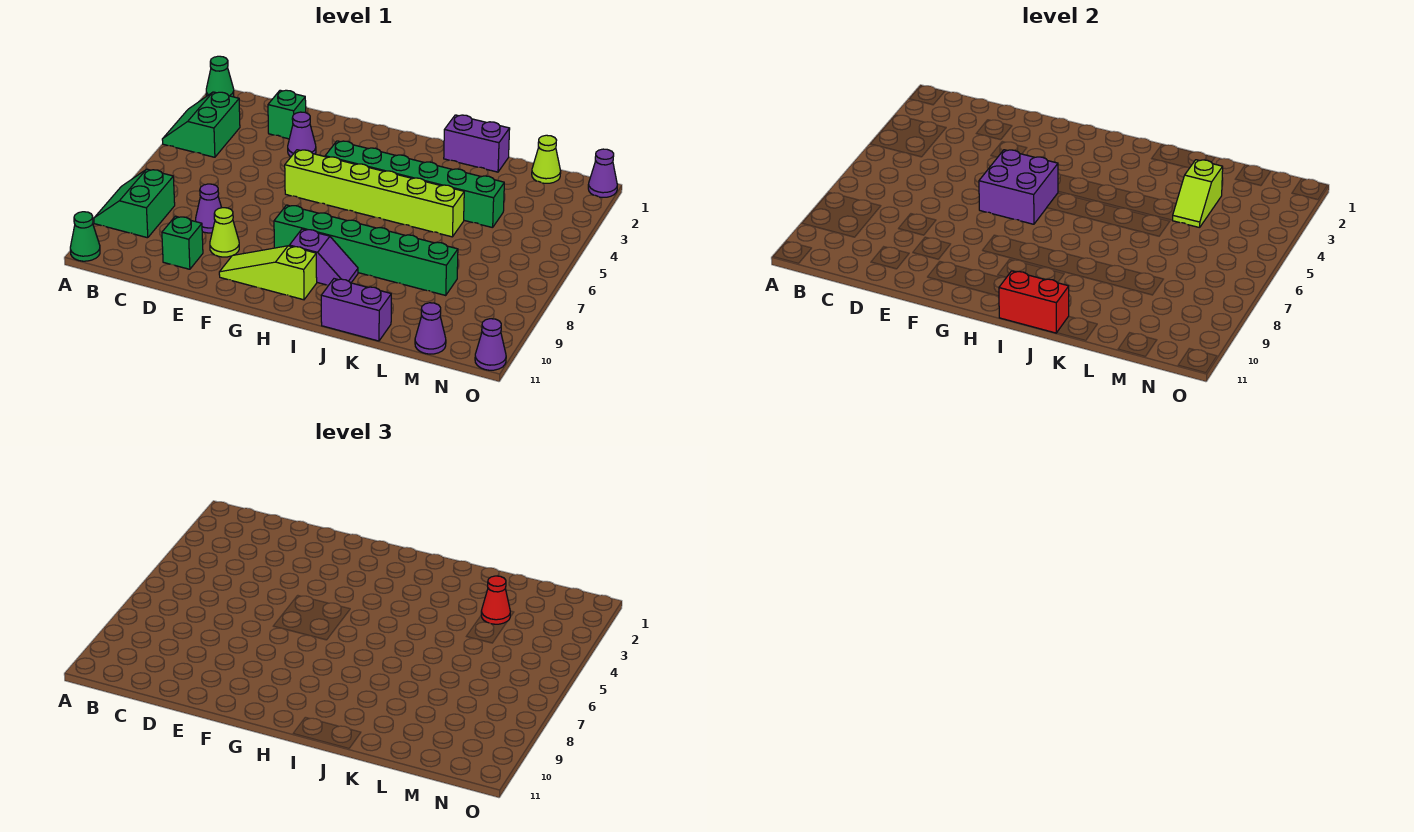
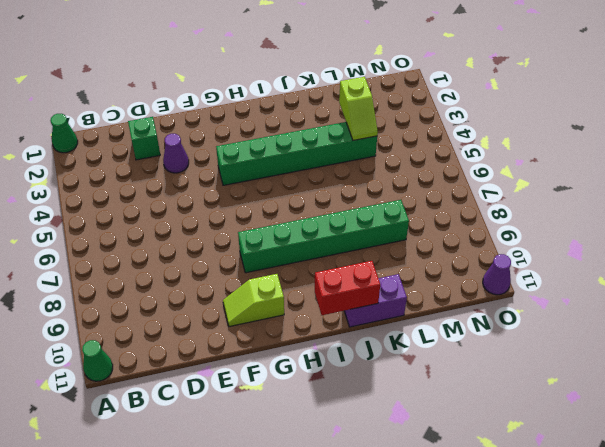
lime 1x2 slope [223,274,284,327] -> lime 1x3 slope [219,246,317,300]
none -> green 2x2 slope [162,92,240,157]
none -> green 2x2 slope [94,169,175,238]
none -> purple 1x1 cone [196,184,222,233]

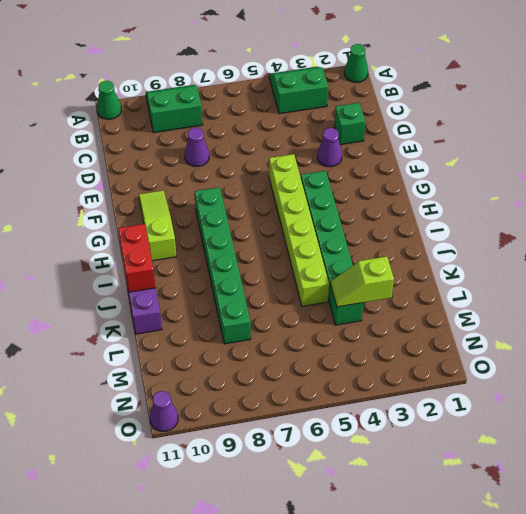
none -> green 1x1 brick [162,216,203,269]
none -> lime 1x1 cone [210,208,239,257]
none -> purple 1x2 slope [289,229,358,285]

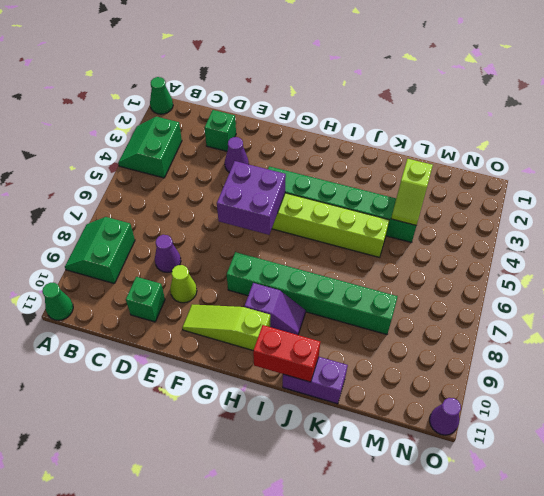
none -> purple 1x2 brick [444,115,510,172]
none -> lime 1x1 cone [532,135,561,183]
none -> purple 1x1 cone [415,303,446,354]

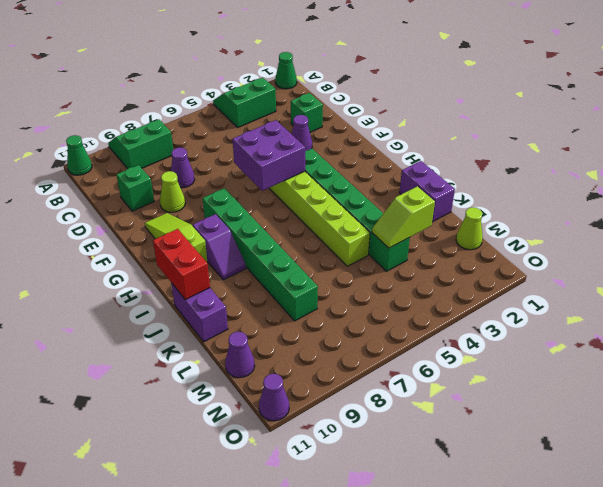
none -> purple 1x1 cone [588,149,617,198]
none -> red 1x1 cone [481,576,510,624]

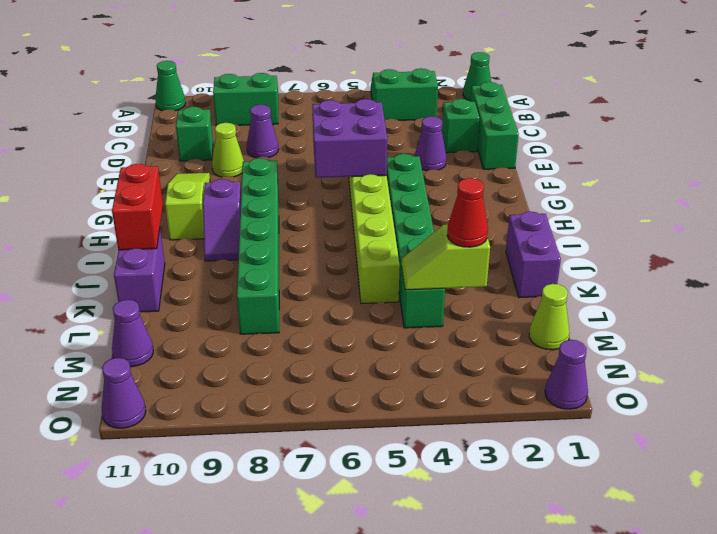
green 1x3 brick [471,82,519,169] -> none

